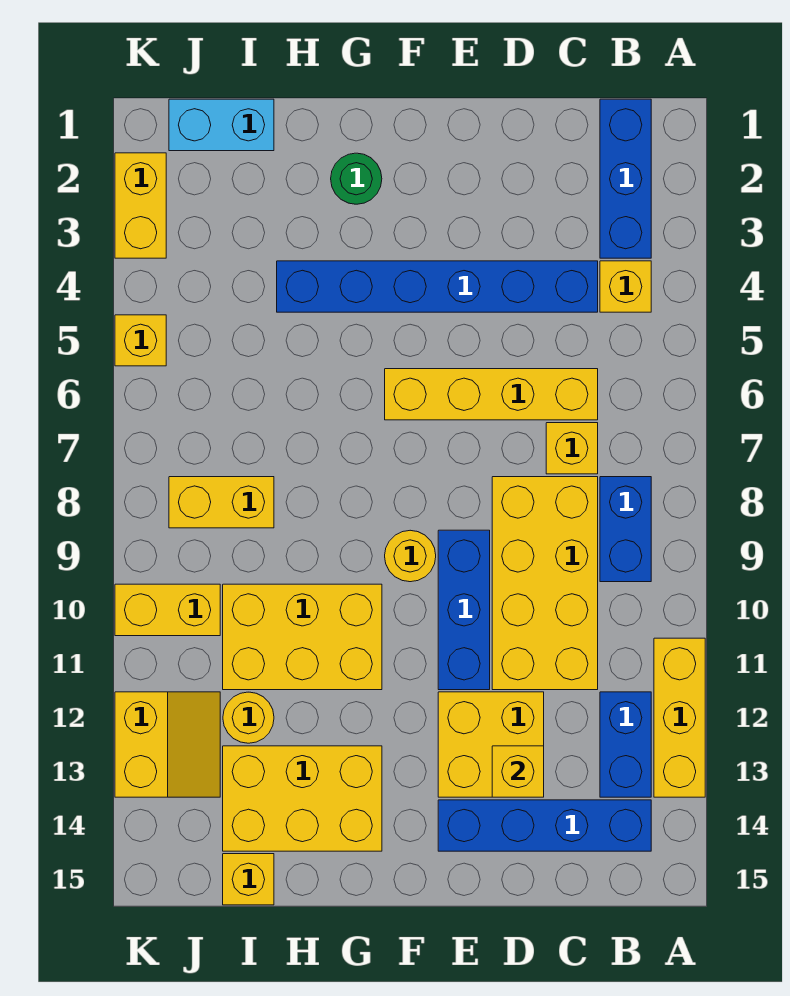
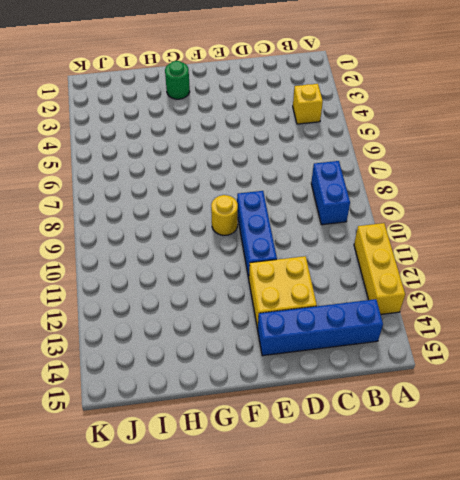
none -> blue 1x3 brick [600,99,651,258]
none -> blue 1x2 brick [600,692,651,797]
none -> blue 1x6 brick [277,261,598,312]

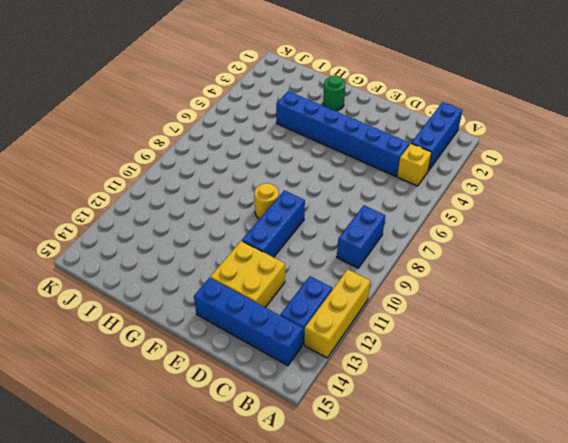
none -> yellow 1x4 brick [385,369,598,420]
none -> yellow 1x1 brick [546,423,598,474]
none -> yellow 2x4 brick [492,477,598,690]

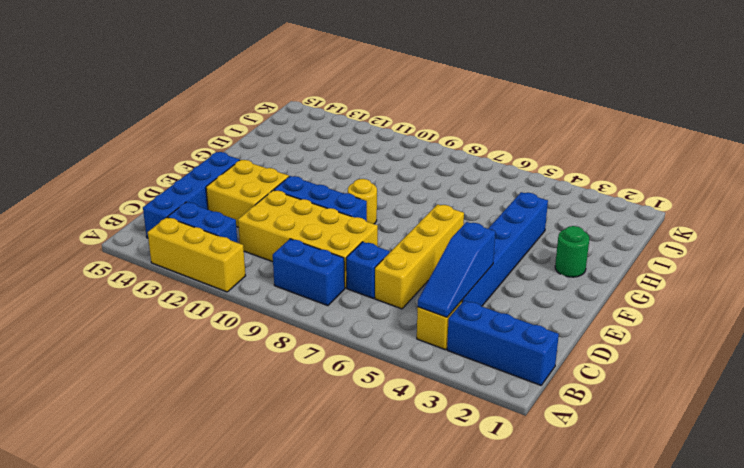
blue 1x3 slope [418,222,495,317] -> none
blue 1x1 brick [346,242,389,298] -> yellow 1x1 brick [546,423,598,474]
none -> yellow 2x3 brick [223,584,382,690]
none -> yellow 2x3 brick [223,746,382,851]
none -> cyan 1x2 brick [169,99,274,151]

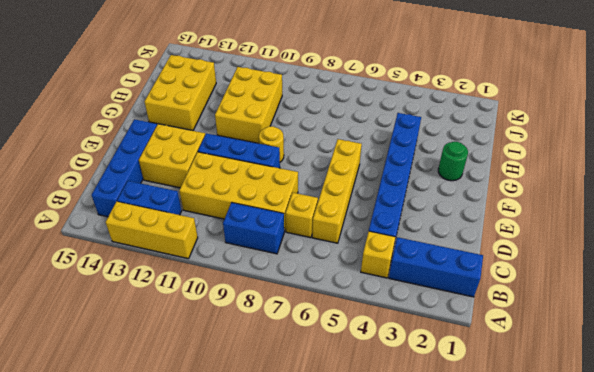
none -> cyan 1x2 brick [169,99,274,151]
none -> yellow 1x2 brick [169,477,274,528]
none -> yellow 1x1 round brick [223,692,274,743]

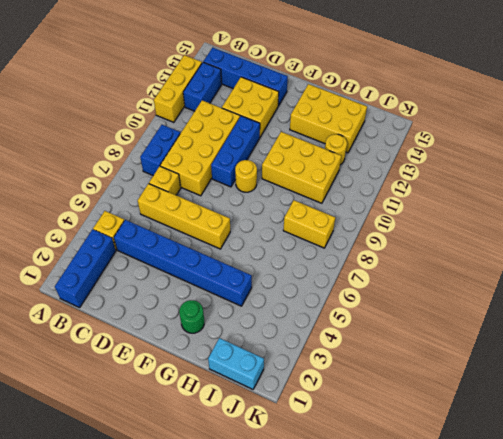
none -> yellow 1x1 brick [223,854,274,905]
none -> yellow 1x2 brick [115,584,220,636]
none -> yellow 2x2 slope [115,692,220,797]

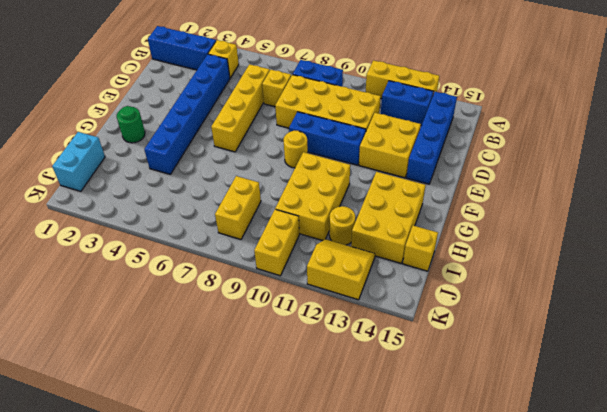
none -> yellow 1x2 brick [115,153,166,258]
none -> yellow 1x1 brick [115,315,166,366]
none -> yellow 1x1 brick [492,746,544,797]

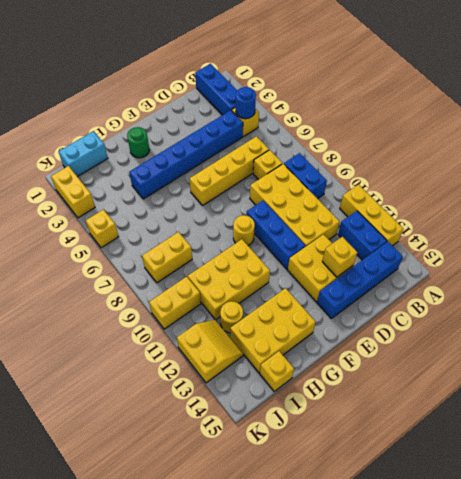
blue 1x1 round brick [236,87,256,119] -> none

